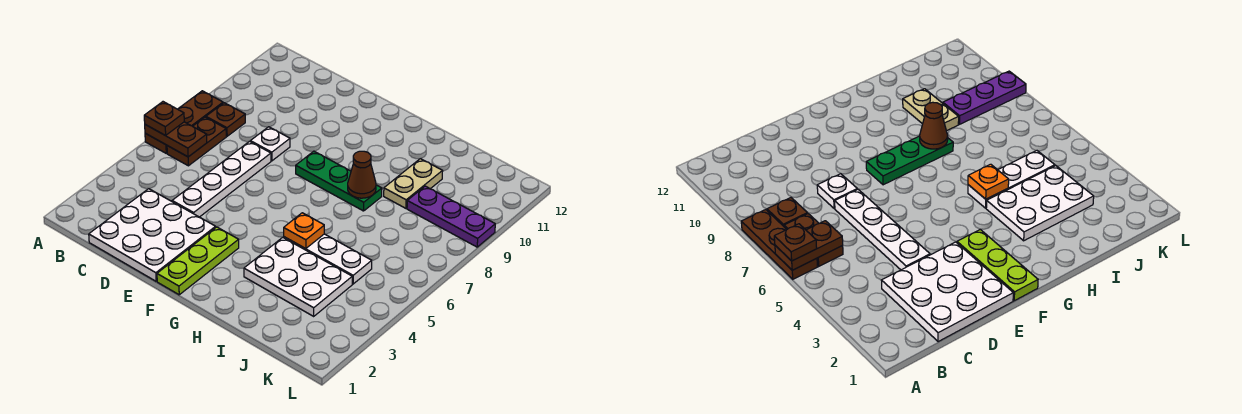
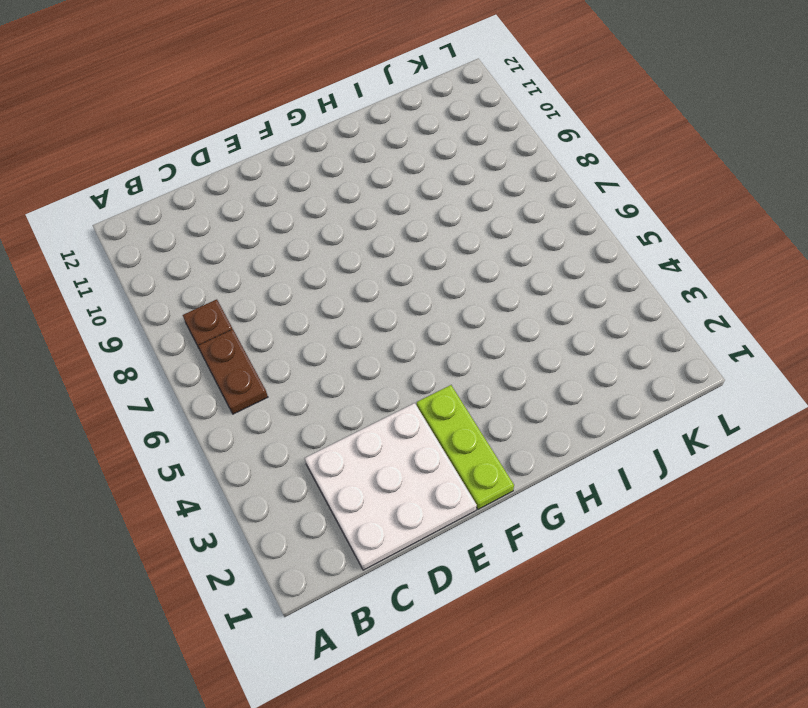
none -> brown 1x3 plate [145,91,223,153]
none -> white 1x4 plate [172,141,271,217]
none -> white 1x1 plate [250,127,290,161]

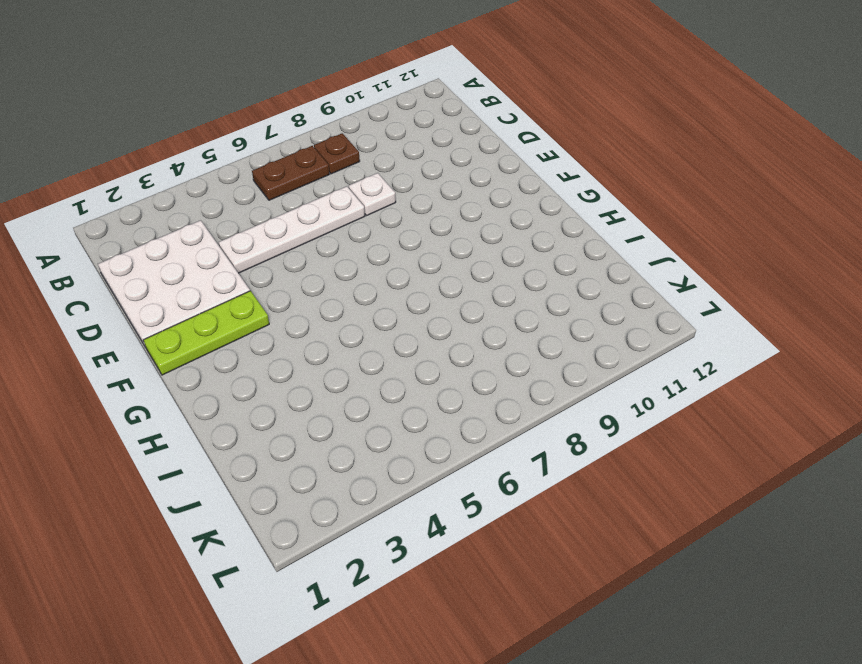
none -> brown 1x3 plate [145,91,223,153]
none -> green 1x3 plate [296,151,382,211]
none -> white 2x3 plate [244,237,352,316]

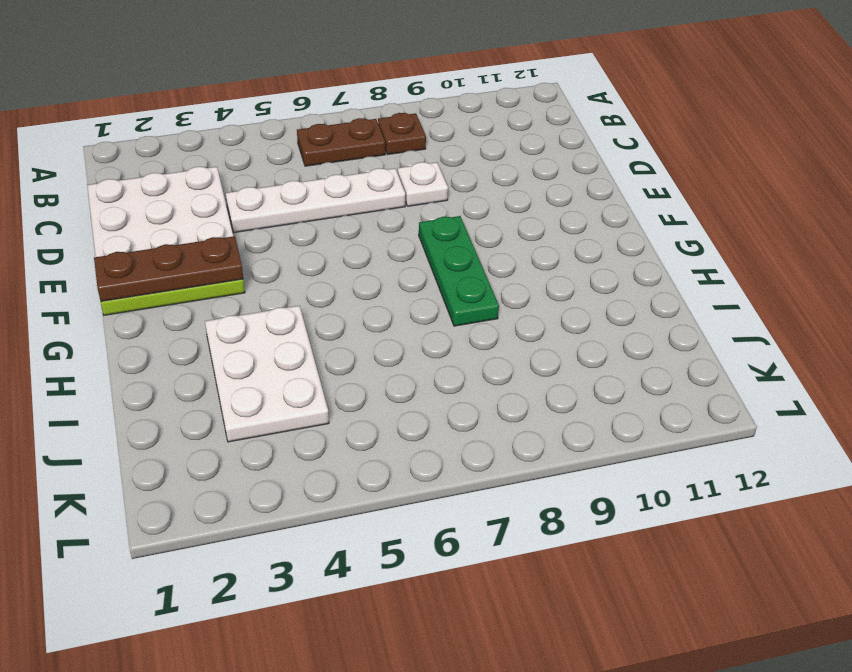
brown 1x3 plate [94,236,243,302] -> brown 1x3 plate moved to [145,91,223,153]
none -> white 1x3 plate [284,234,372,284]
none -> tan 1x2 plate [384,159,443,208]
none -> purple 1x3 plate [407,186,495,247]

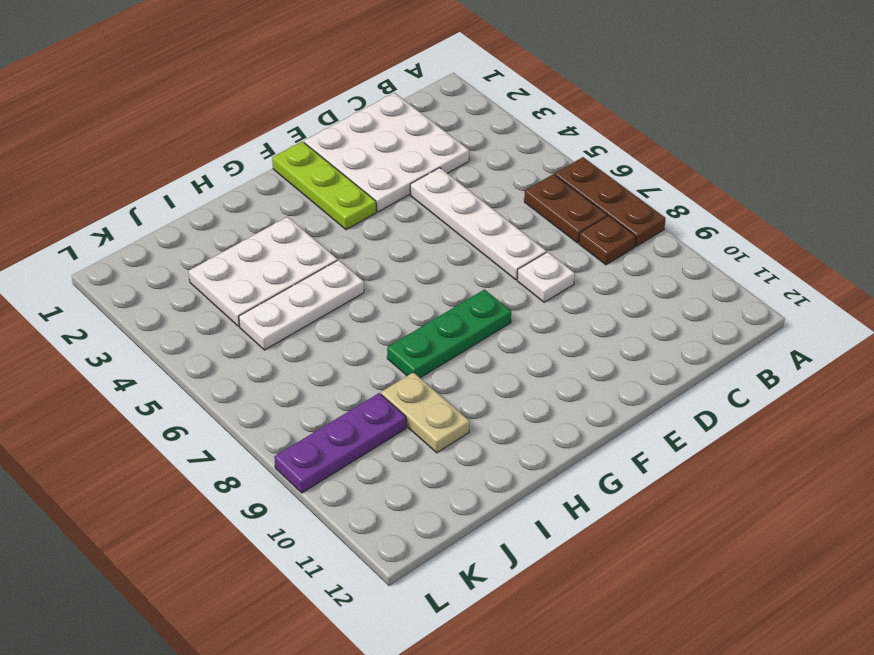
none -> brown 1x2 plate [145,122,207,157]
none -> orange 1x1 plate [284,213,324,249]
none -> brown 1x1 cone [348,151,376,198]

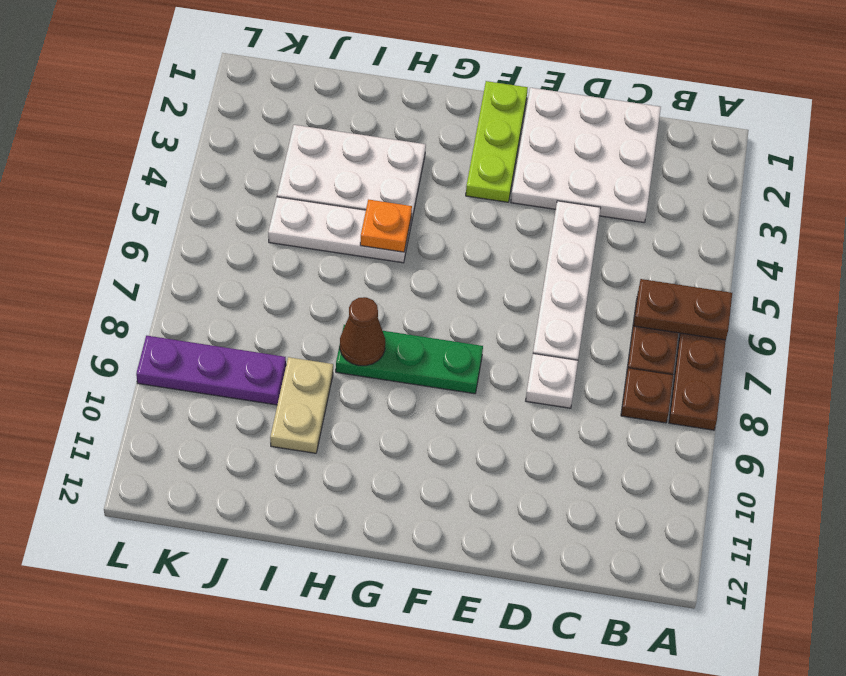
none -> brown 1x1 plate [144,102,184,136]

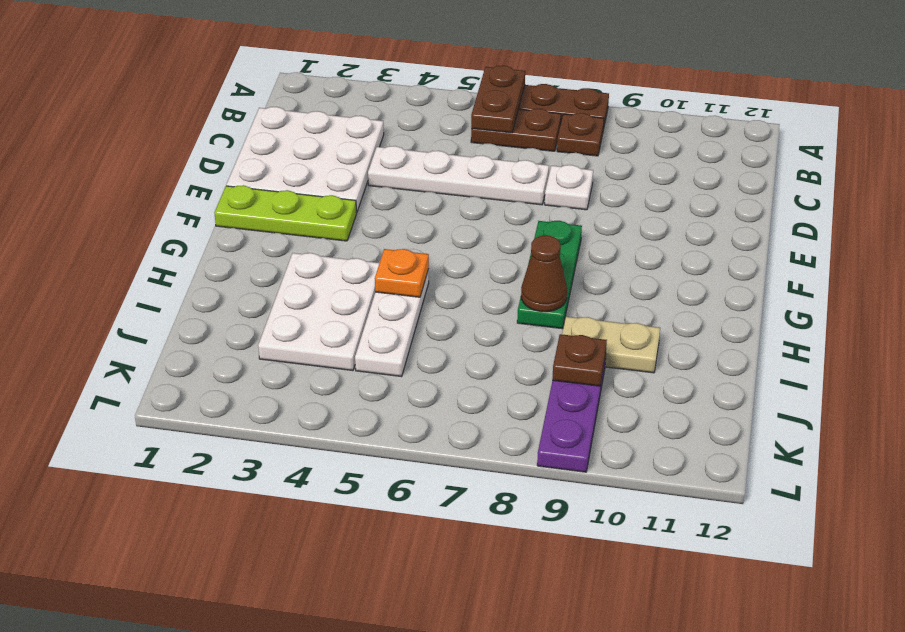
brown 1x1 plate [552,334,607,386] -> brown 1x1 plate moved to [144,102,184,136]

